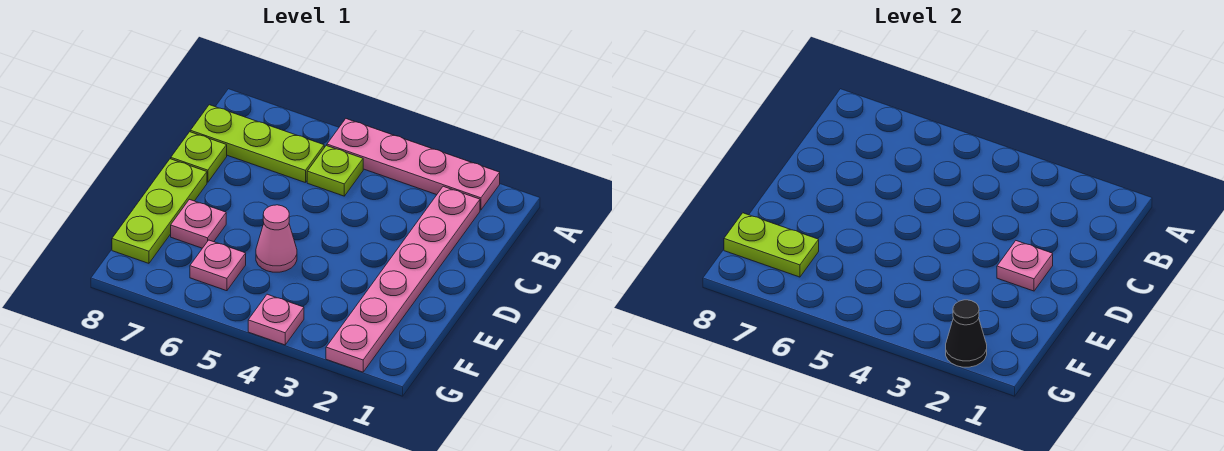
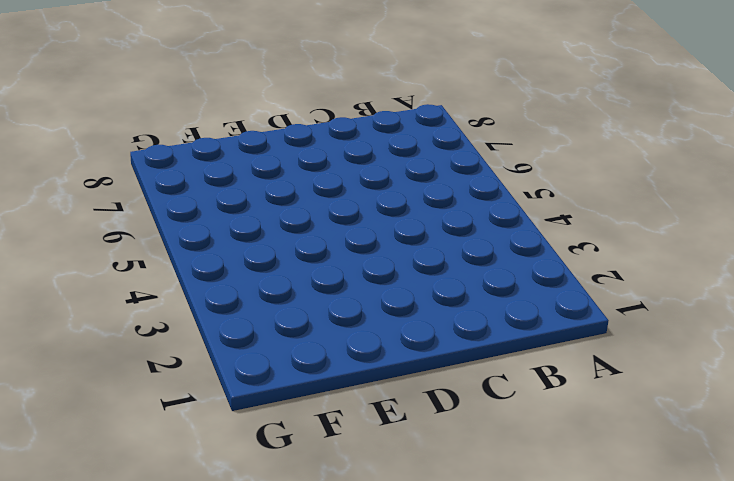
none -> pink 1x4 plate [327,119,500,210]
none -> pink 1x6 plate [326,186,480,372]
none -> lime 1x1 plate [307,146,363,196]

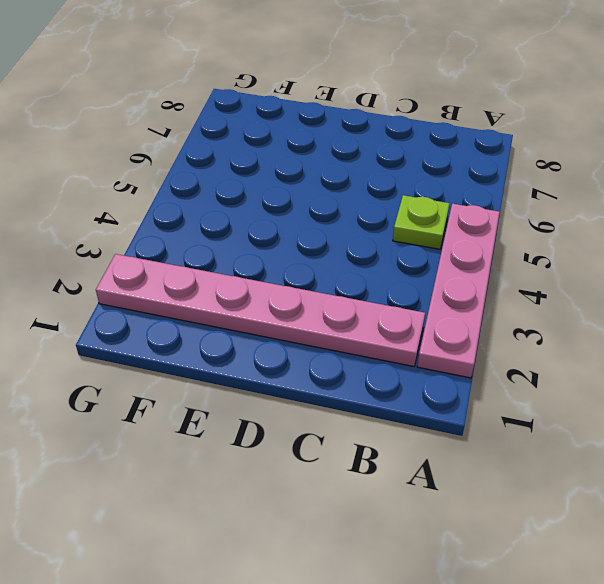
none -> lime 1x3 plate [190,105,324,183]
none -> lime 1x1 plate [171,132,227,182]
none -> lime 1x3 plate [112,159,207,263]

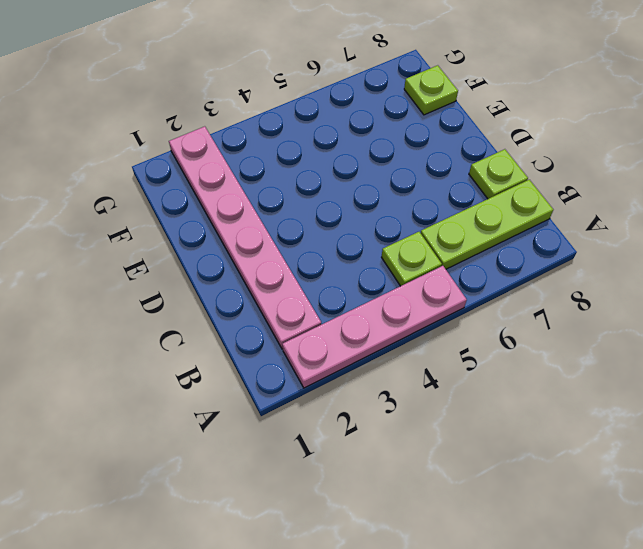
lime 1x1 plate [404,65,458,115] -> lime 1x3 plate [112,159,207,263]
none -> pink 1x1 cone [256,205,297,272]
none -> pink 1x1 plate [171,199,226,248]
none -> pink 1x1 plate [190,240,246,291]

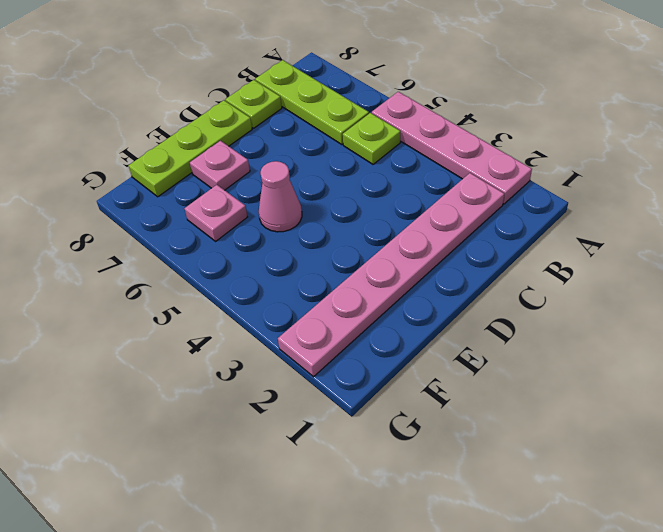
none -> pink 1x1 plate [248,294,304,345]
none -> pink 1x1 plate [997,241,1053,291]
none -> lime 1x2 plate [724,213,819,277]

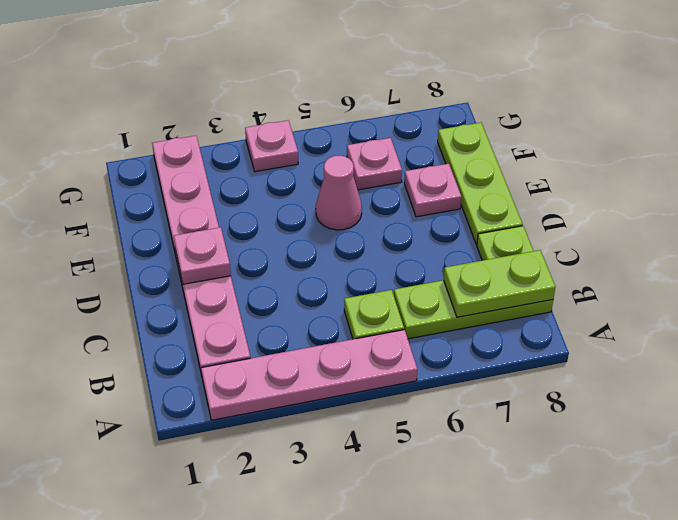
lime 1x2 plate [444,250,555,317] -> lime 1x2 plate moved to [724,213,819,277]
none -> black 1x1 cone [946,300,987,367]

